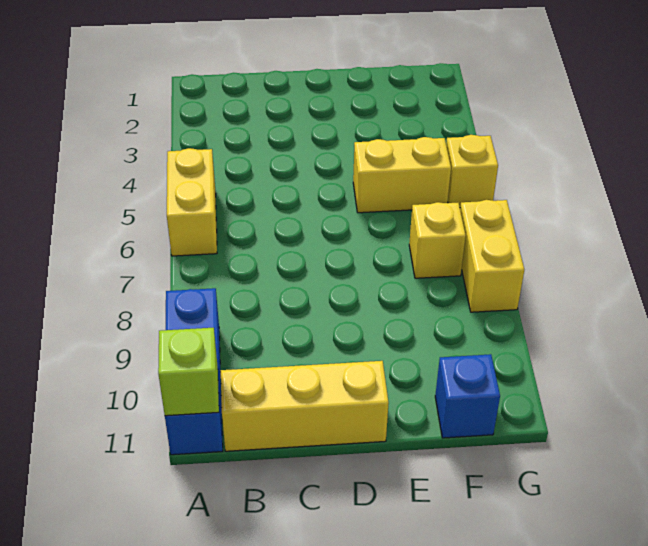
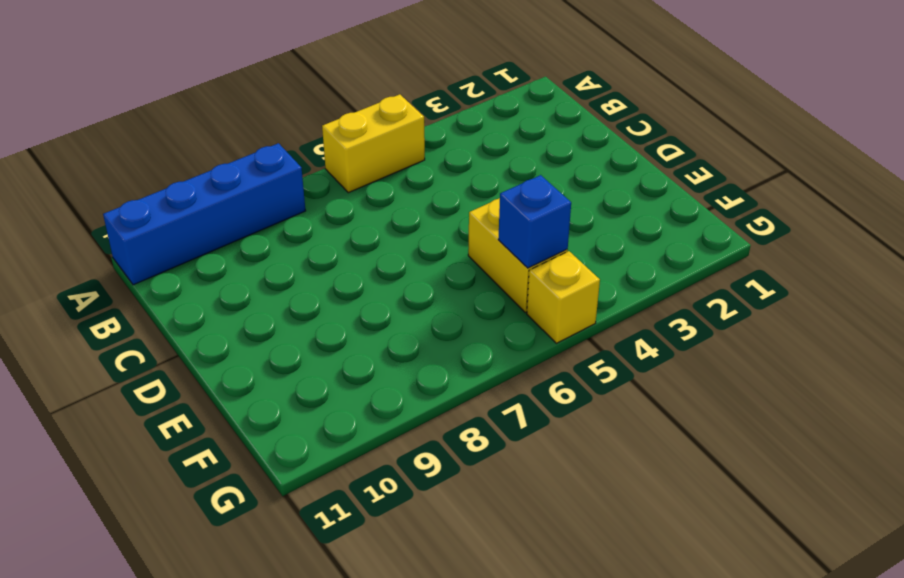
blue 1x4 brick [103,143,306,285] -> blue 1x3 brick [165,288,223,455]
blue 1x1 brick [498,175,571,268] -> blue 1x1 brick moved to [435,354,500,438]
none -> yellow 1x3 brick [221,361,389,451]
none -> yellow 1x1 brick [409,202,466,278]

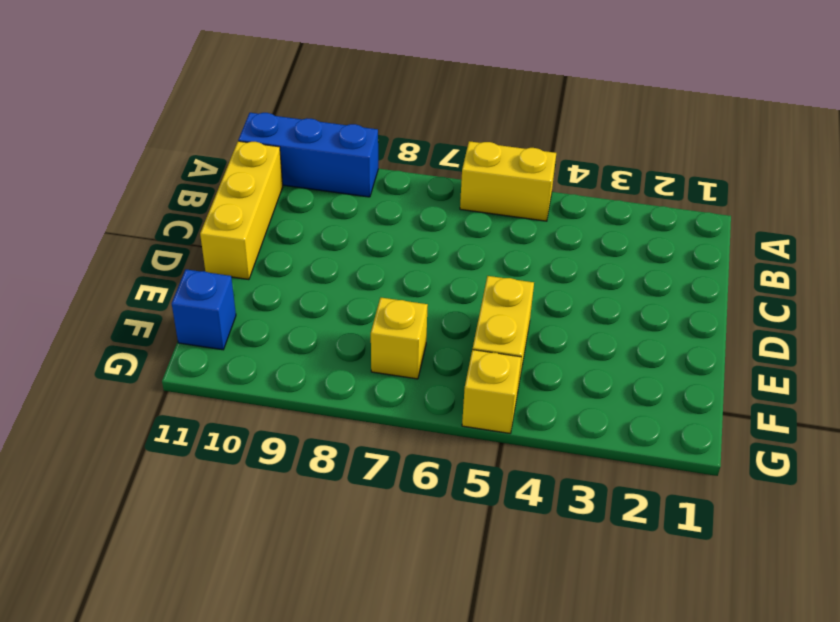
none -> yellow 1x2 brick [460,200,524,312]
none -> lime 1x1 brick [158,328,219,416]

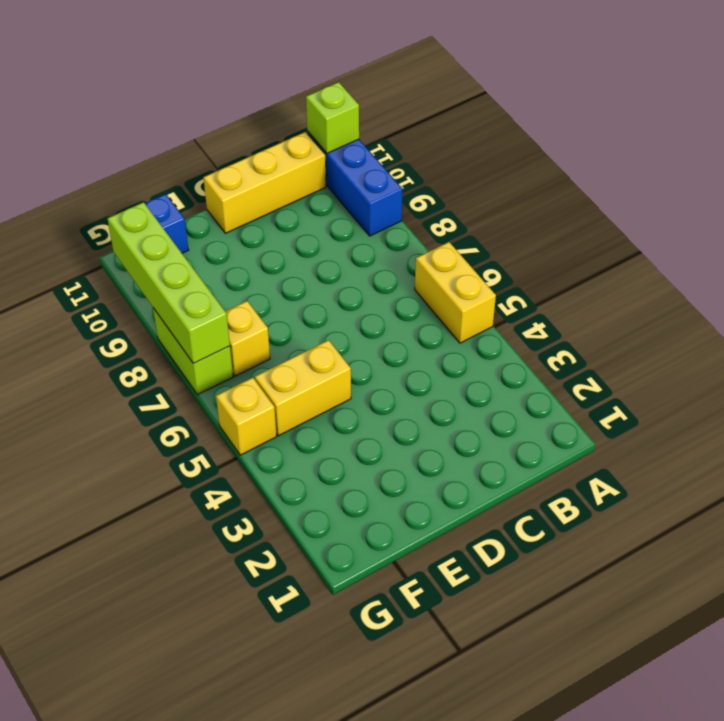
lime 1x2 brick [153,308,233,395] -> yellow 1x2 brick [460,200,524,312]
lime 1x4 brick [107,202,230,363] -> none

